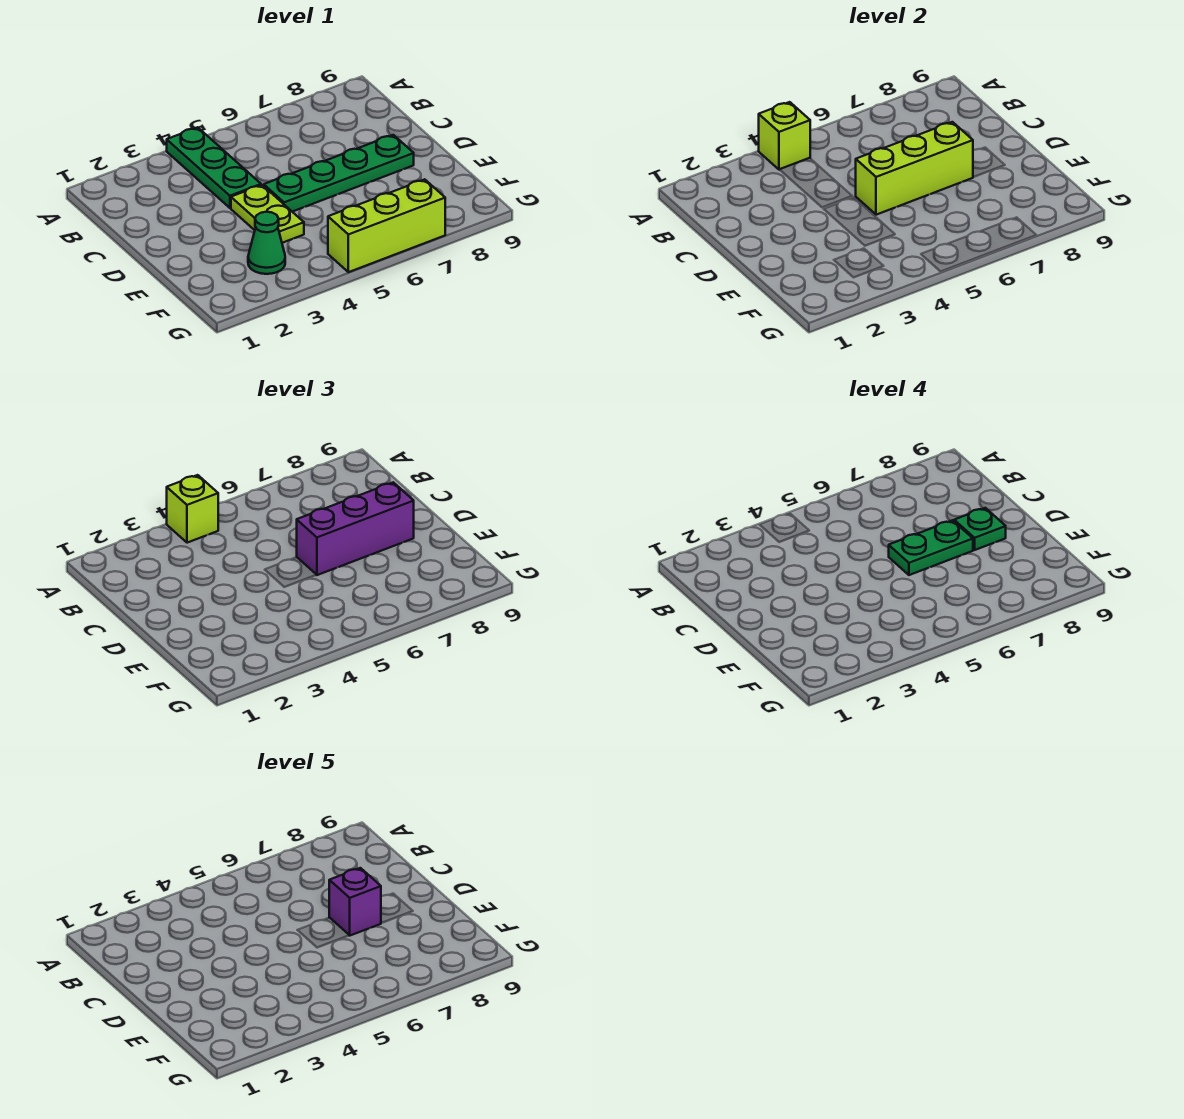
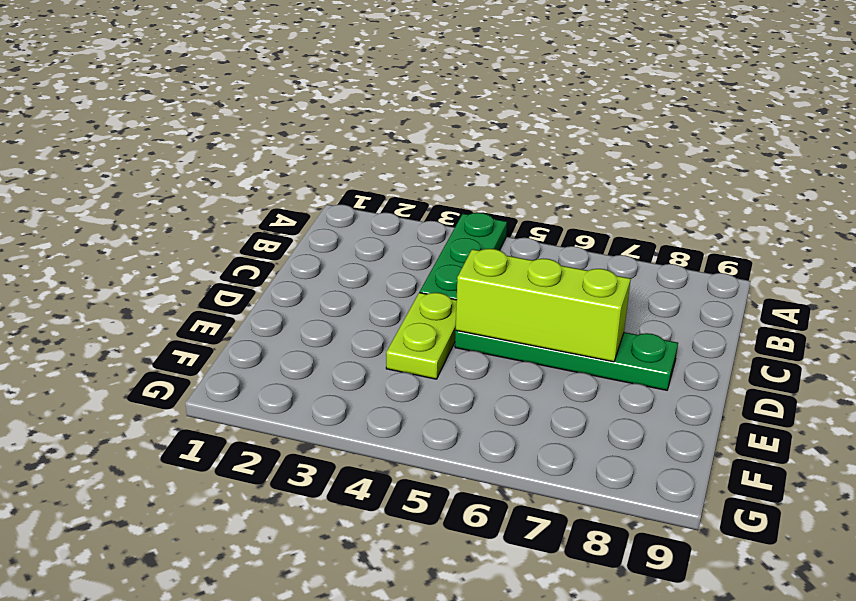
none -> green 1x1 cone [248,212,285,274]
none -> lime 1x3 brick [328,179,445,272]
none -> lime 1x1 brick [759,102,810,170]

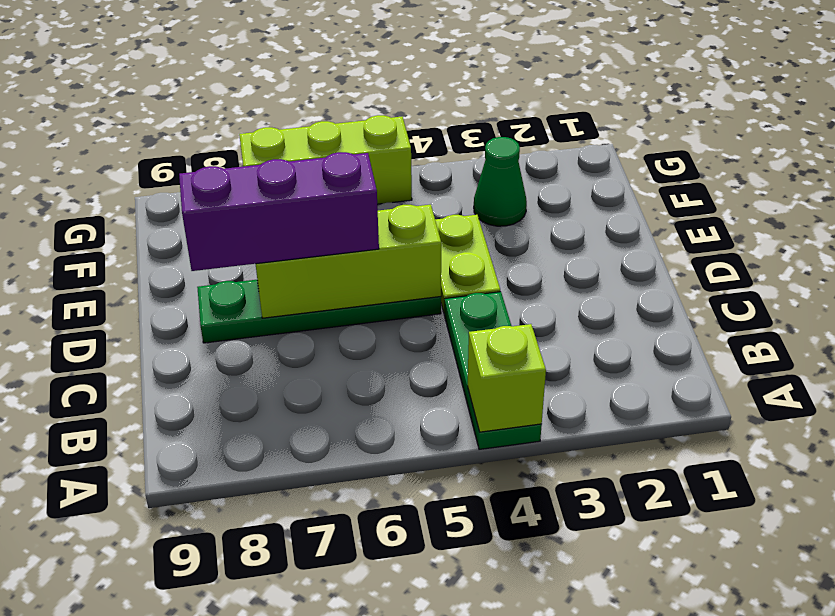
none -> lime 1x1 brick [167,475,218,543]
none -> green 1x2 plate [889,520,973,575]
none -> green 1x1 plate [954,508,1006,550]

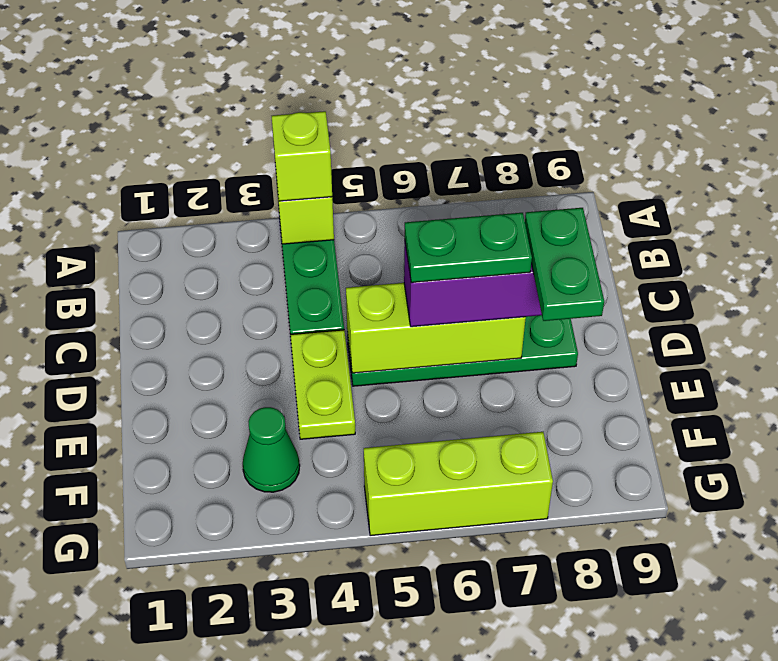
green 1x2 plate [525,208,604,321] -> green 1x1 plate [954,508,1006,550]
none -> purple 1x1 brick [329,868,381,936]

